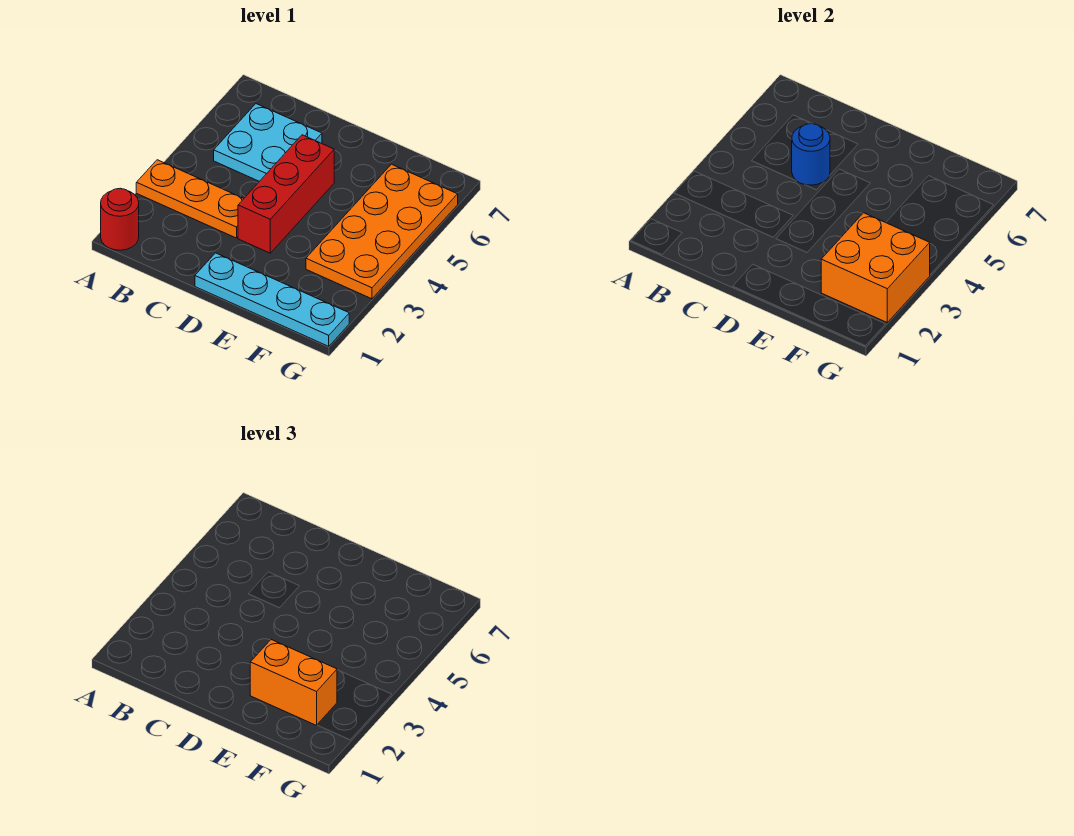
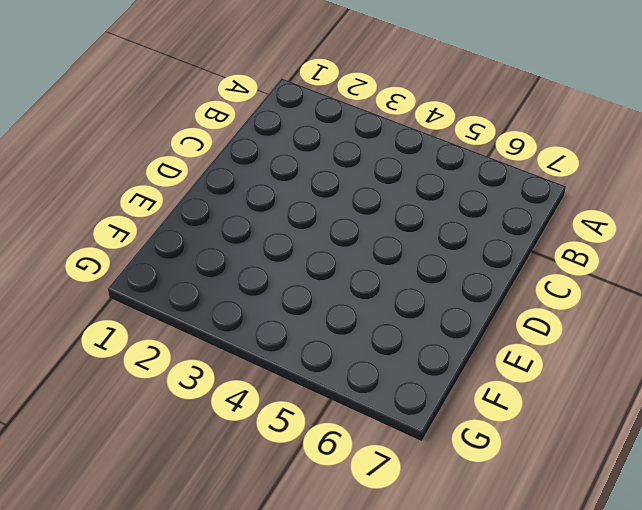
none -> red 1x1 round brick [101,188,139,250]
none -> orange 1x3 plate [136,160,244,238]

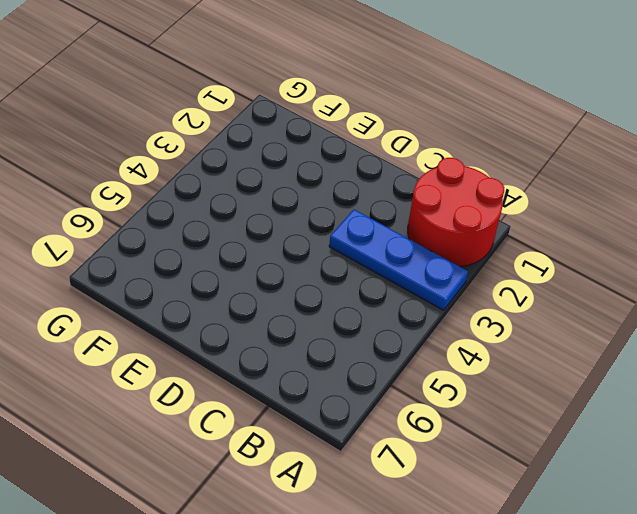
red 2x2 round brick [408,158,504,267] -> red 1x1 round brick [101,188,139,250]
blue 1x3 plate [329,210,468,310] -> orange 1x3 plate [136,160,244,238]
none -> cyan 2x2 plate [214,104,322,181]
none -> cyan 1x4 plate [195,253,349,346]

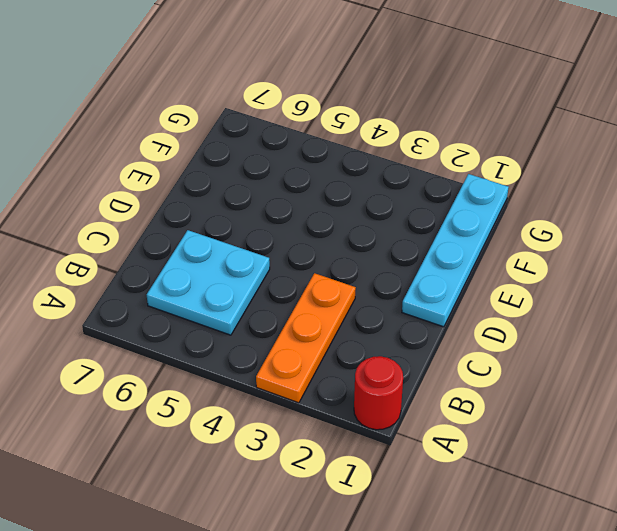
none -> red 1x3 brick [238,135,334,253]
none -> orange 2x4 plate [306,164,458,299]

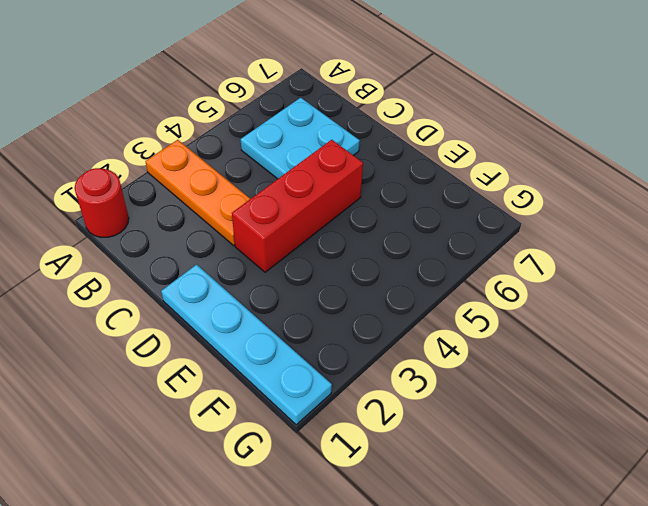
none -> orange 2x4 plate [306,164,458,299]
none -> blue 1x1 round brick [792,124,830,185]

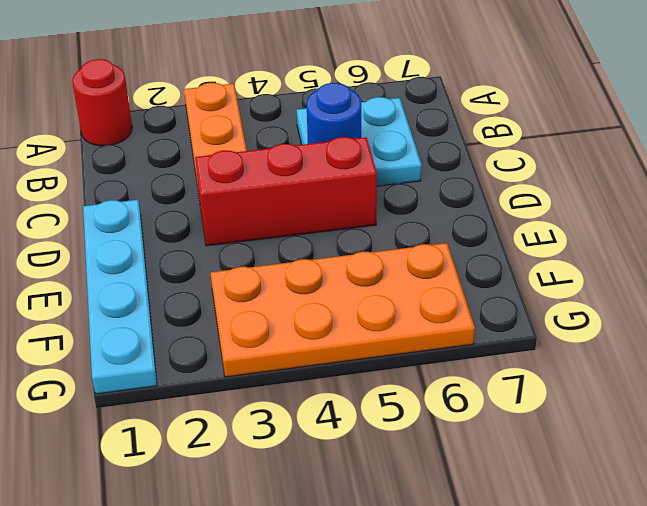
none -> orange 2x2 brick [821,213,930,322]
none -> orange 1x2 brick [250,640,337,725]

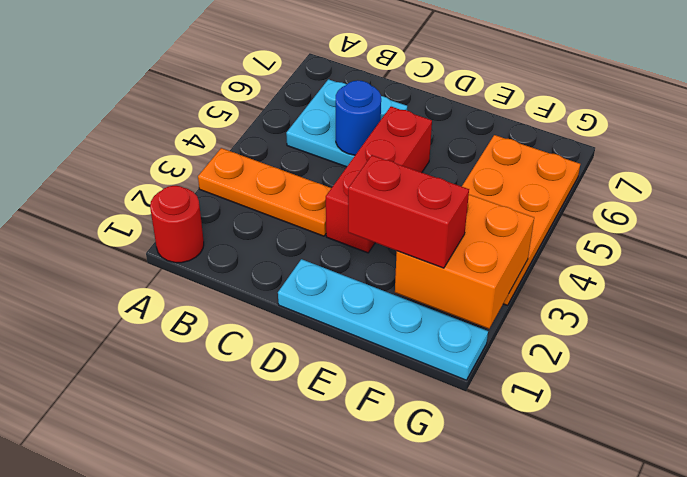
red 1x2 brick [348,155,469,268] -> orange 1x2 brick [250,640,337,725]

